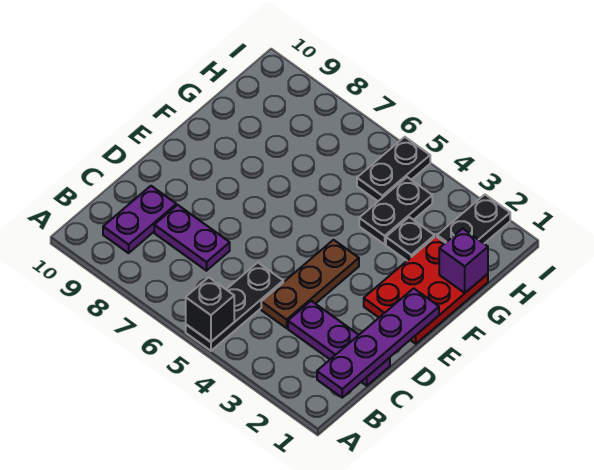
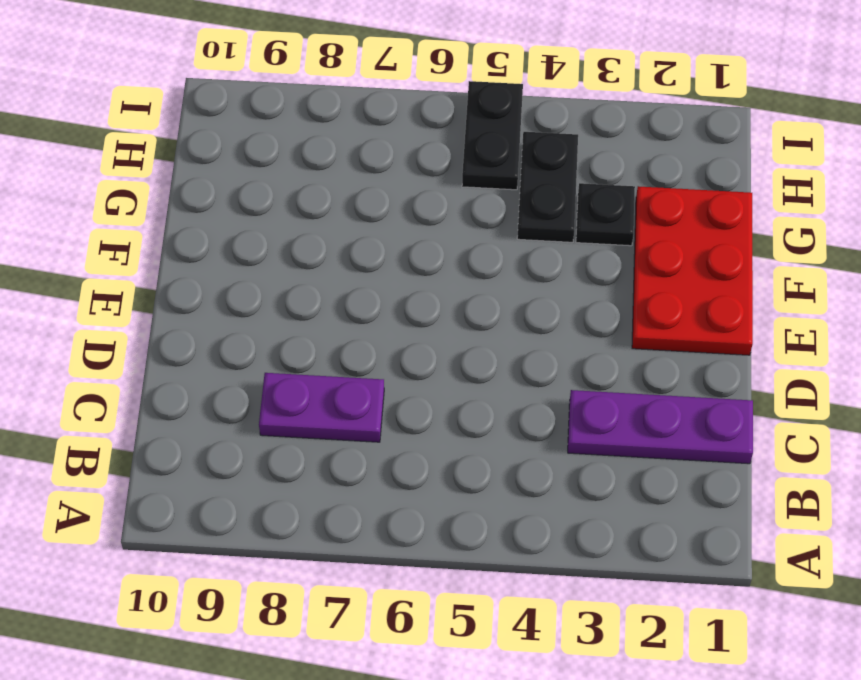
none -> black 1x3 plate [186,263,283,351]
none -> purple 1x2 plate [103,186,176,253]
none -> brown 1x3 plate [261,240,359,328]

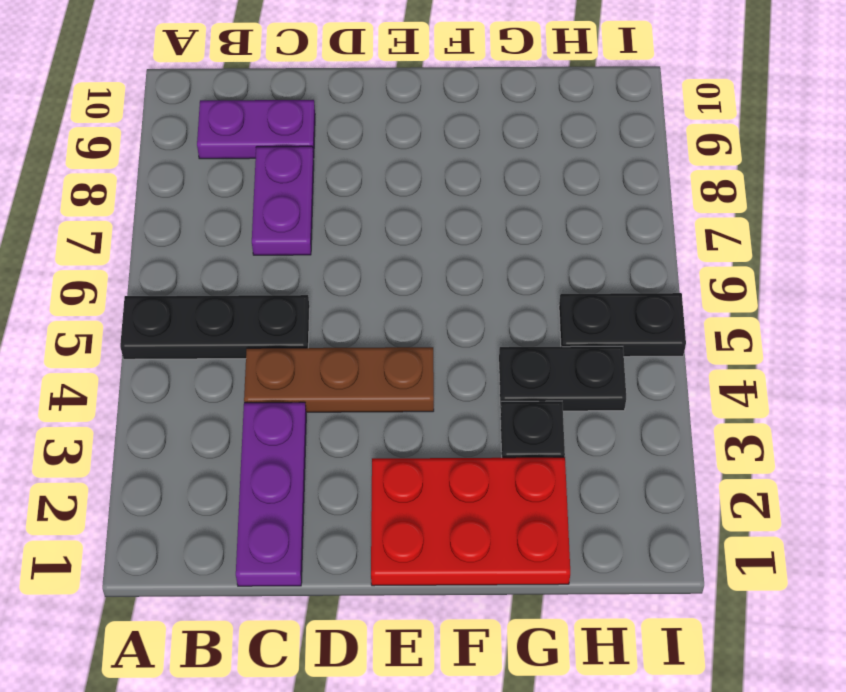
none -> black 1x2 plate [437,195,510,243]
none -> black 1x1 brick [186,277,234,342]
none -> purple 1x4 plate [317,288,439,397]

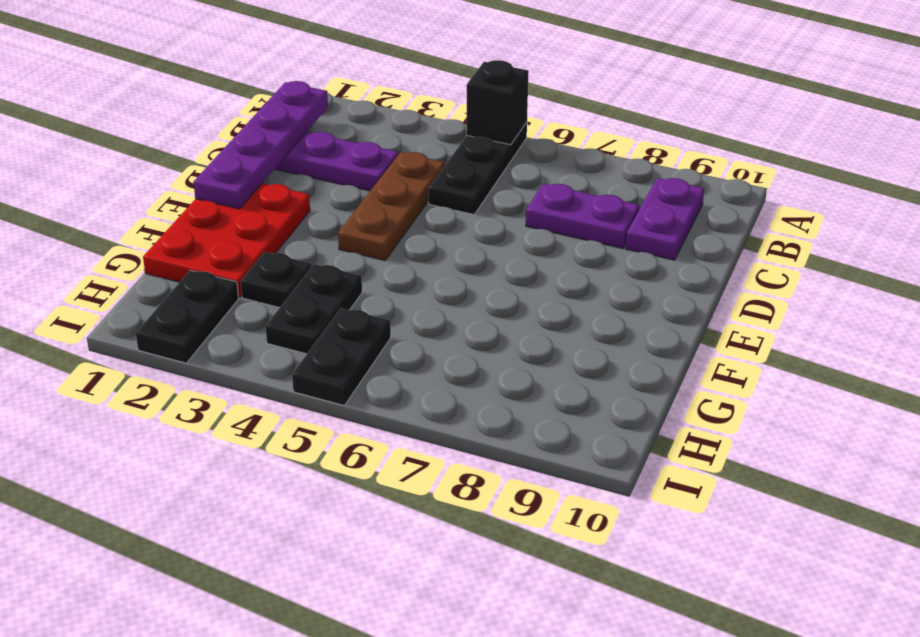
none -> purple 1x1 brick [439,228,488,293]

